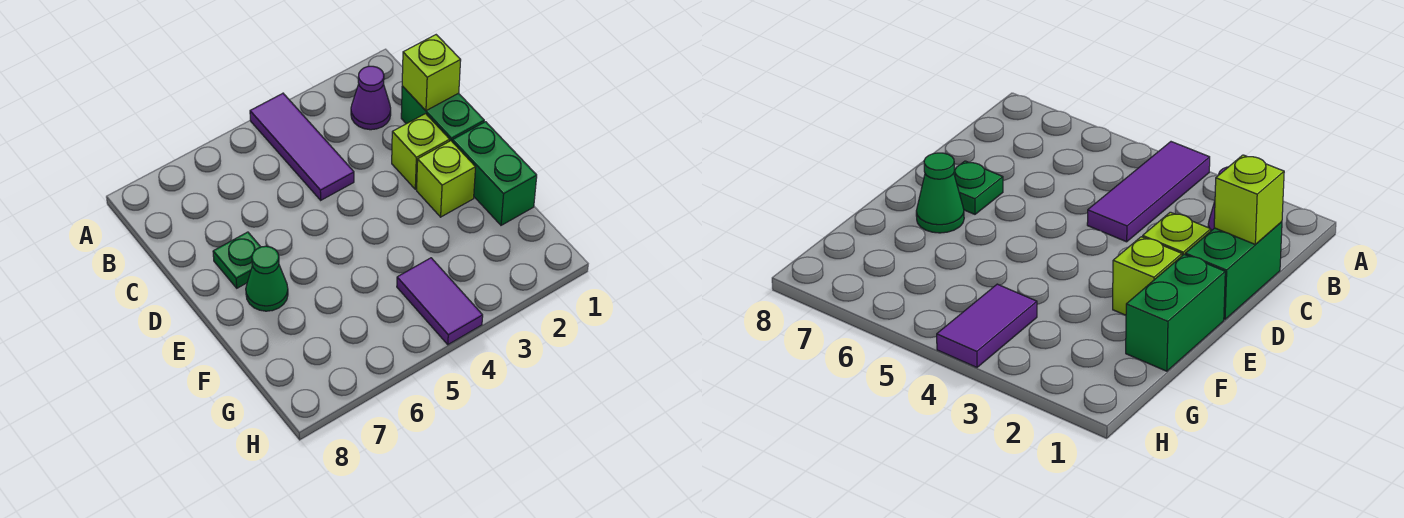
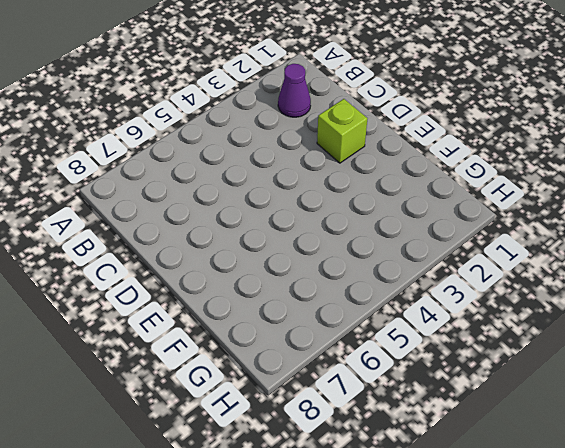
none -> purple 1x3 tile [250,93,354,200]
none -> green 1x2 brick [401,86,484,142]

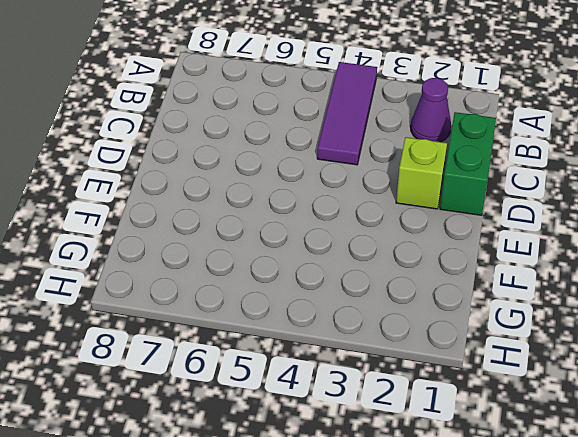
none -> green 1x1 plate [213,232,260,288]
none -> green 1x2 brick [453,122,537,225]

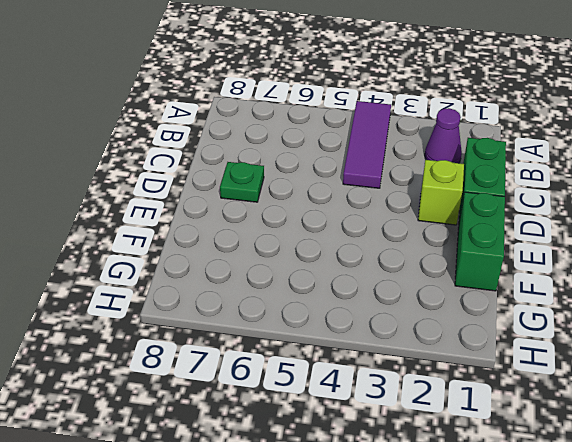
none -> lime 1x1 brick [417,141,476,217]
none -> green 1x1 cone [246,246,288,311]

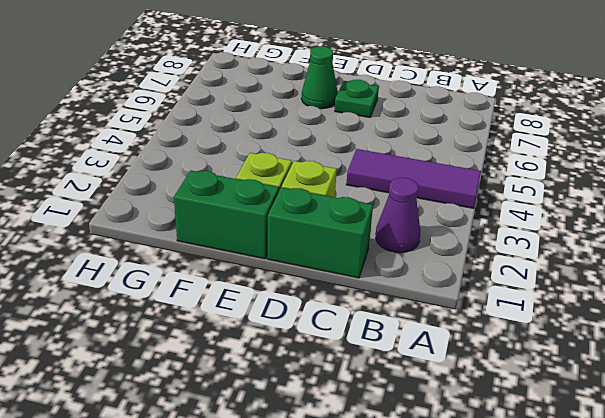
none -> purple 1x2 tile [397,258,483,345]
none -> lime 1x1 brick [402,35,461,111]

